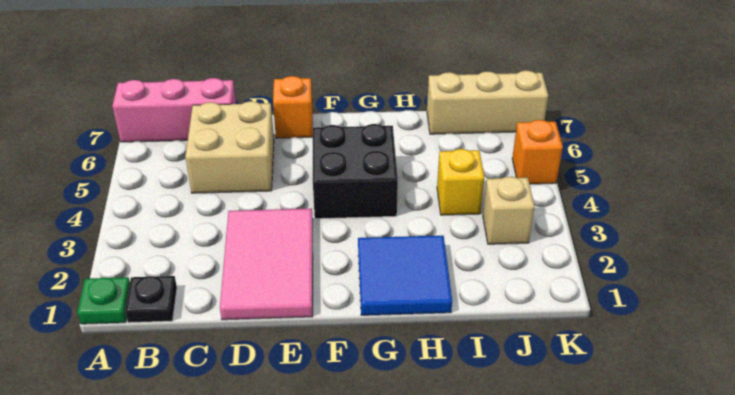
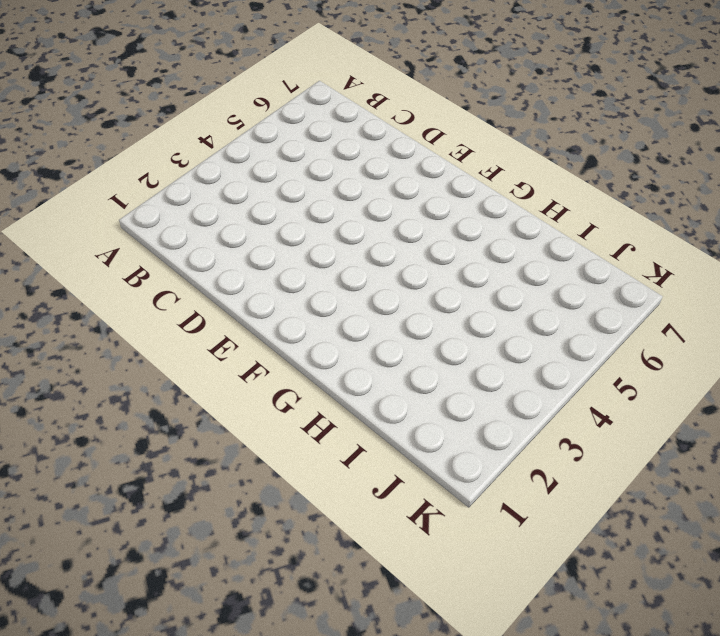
none -> green 1x1 plate [77,277,130,324]
none -> pink 1x3 brick [112,78,236,142]
none -> black 1x1 plate [125,276,177,323]

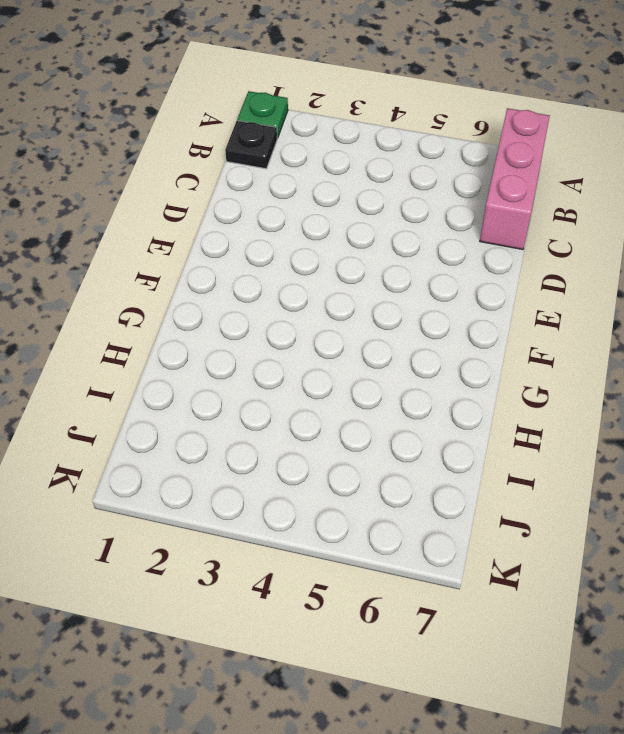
none -> tan 2x2 brick [185,101,274,193]
none -> pink 2x3 tile [220,208,313,320]
none -> orange 1x1 brick [273,76,313,138]

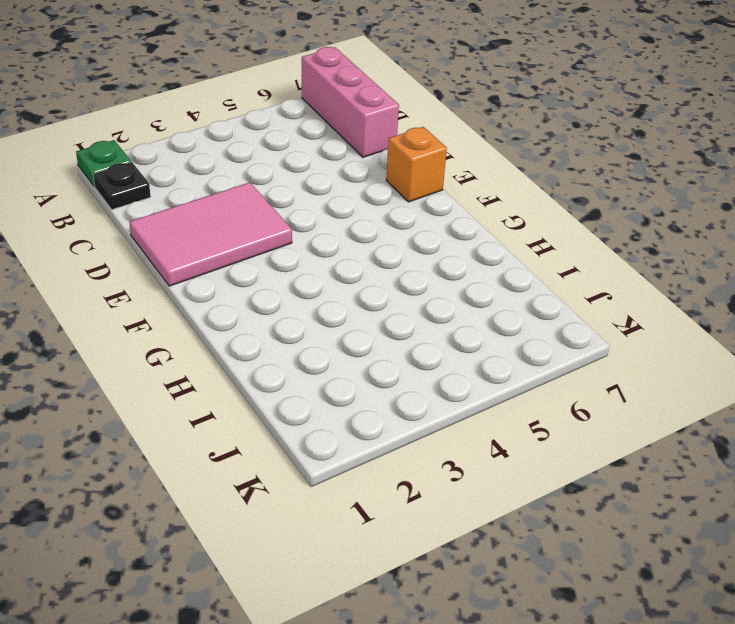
none -> tan 2x2 brick [185,101,274,193]
none -> black 2x2 brick [313,124,398,219]
none -> blue 2x2 tile [358,235,452,315]

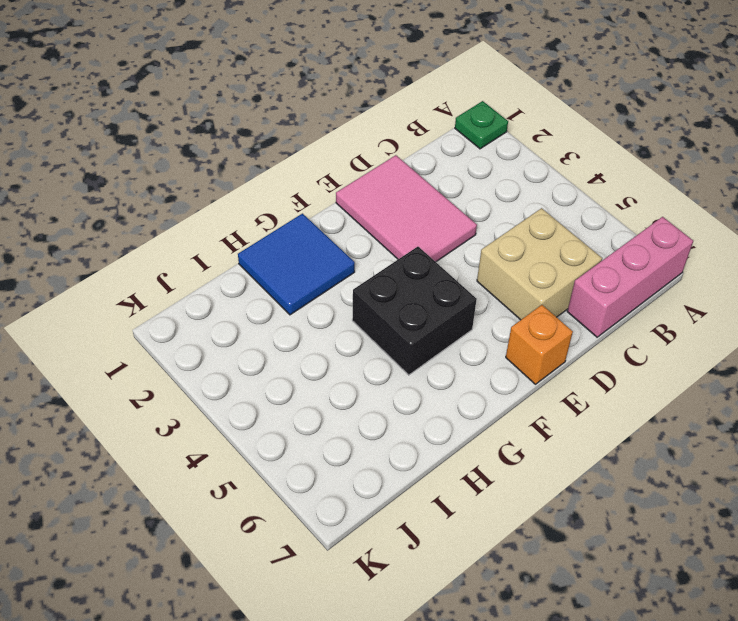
none -> black 1x1 plate [125,276,177,323]
none -> yellow 1x1 brick [437,149,484,215]
none -> tan 1x3 brick [427,71,548,134]

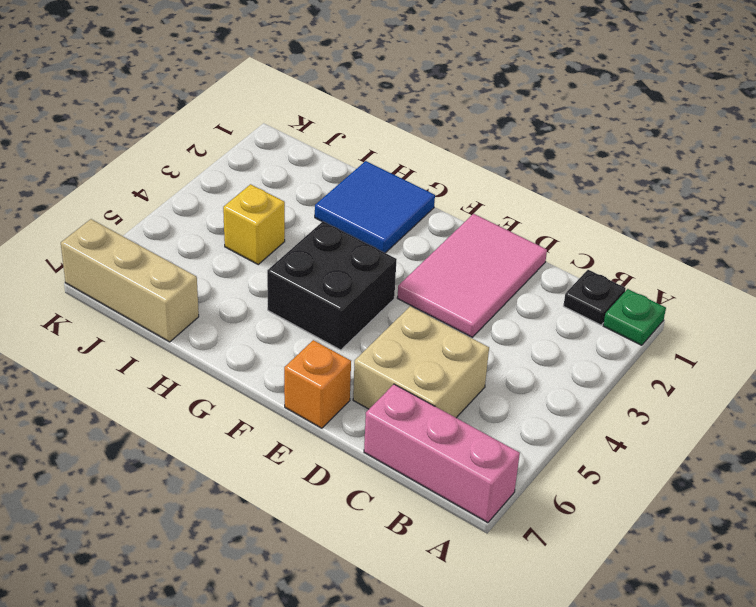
none -> tan 1x1 brick [483,177,535,244]
none -> orange 1x1 brick [512,120,563,184]

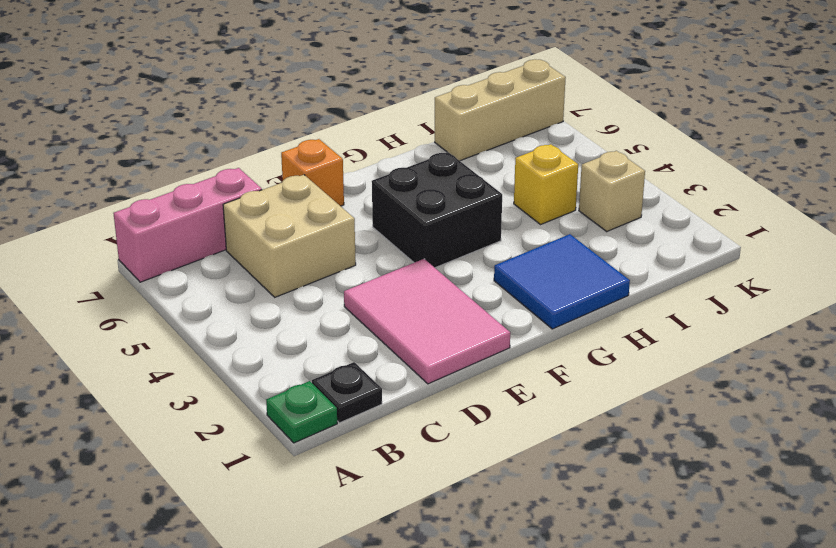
none -> orange 1x1 brick [512,120,563,184]

